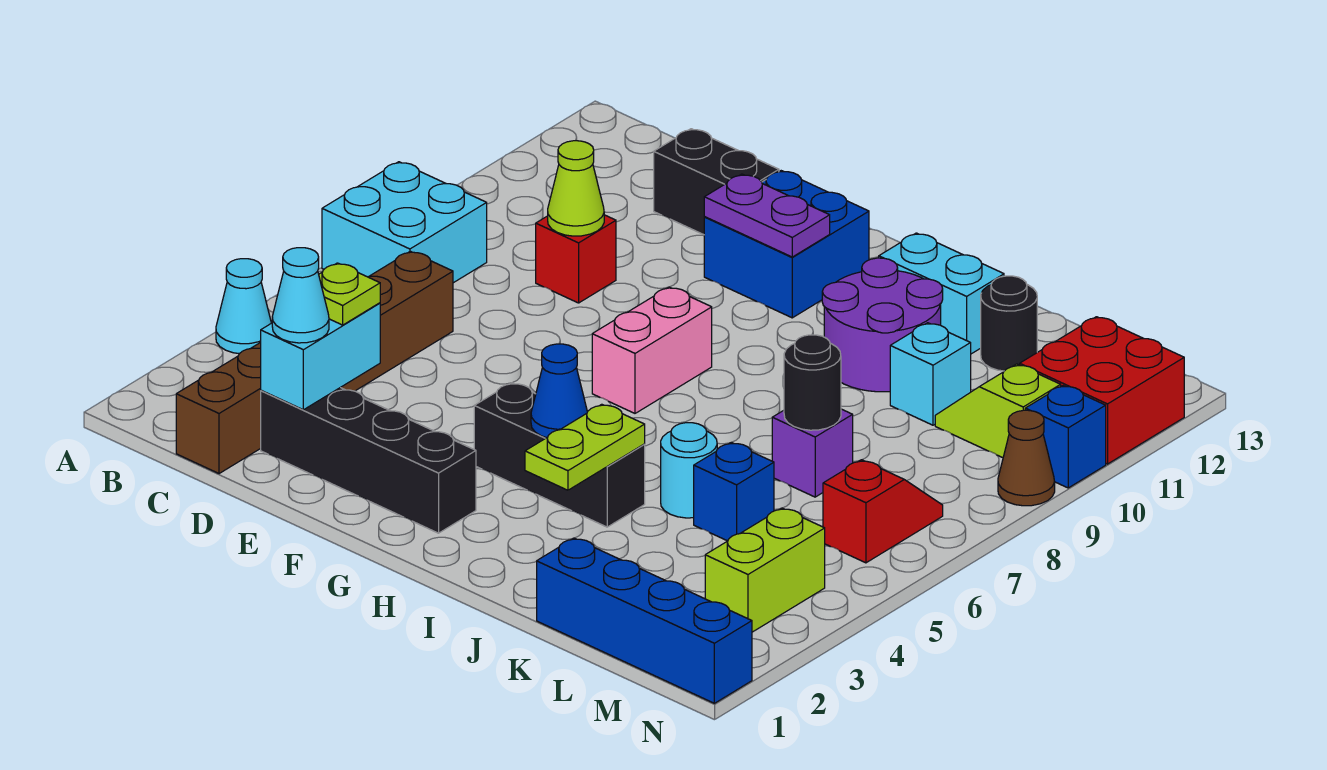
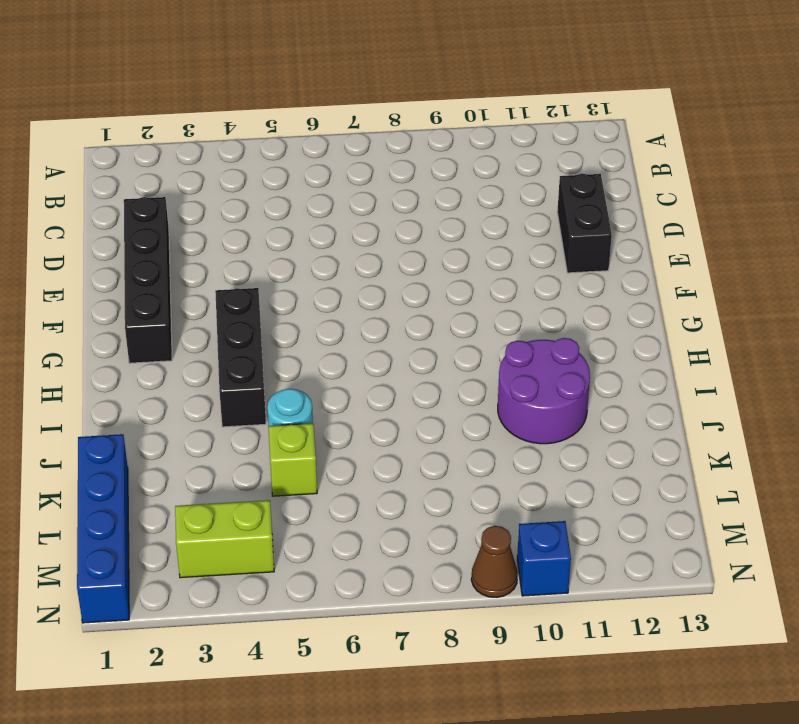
lime 1x1 brick [268,423,317,496] -> blue 1x1 brick [694,442,774,541]
none -> cyan 1x1 cone [216,259,271,354]
none -> cyan 2x2 brick [322,162,487,283]
none -> brown 1x6 brick [176,251,453,474]
none -> red 1x1 brick [536,215,616,303]

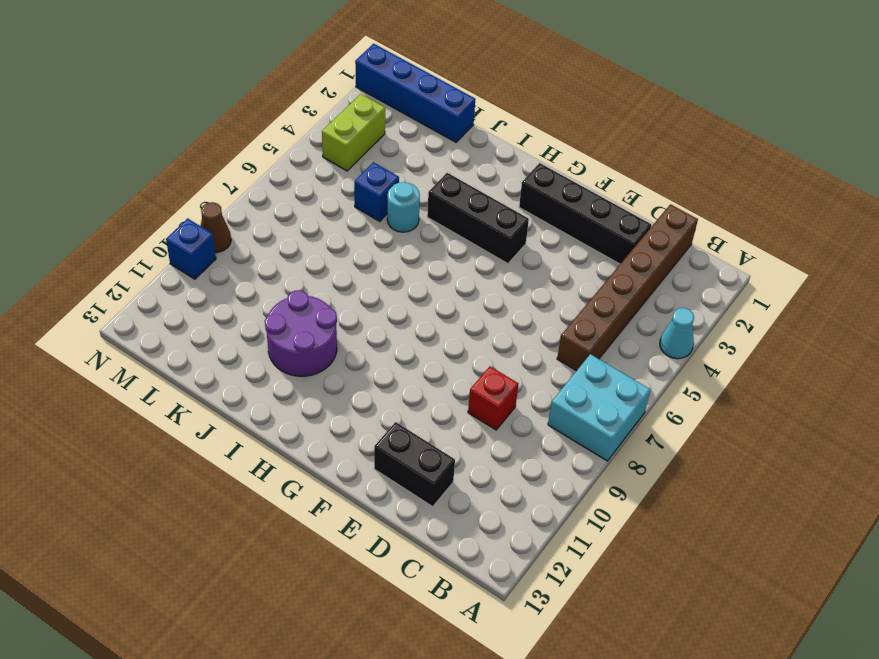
none -> blue 2x2 brick [704,171,869,318]
none -> pink 1x2 brick [592,287,712,413]
none -> cyan 1x2 brick [879,233,1004,354]
none -> purple 1x1 brick [772,409,853,497]

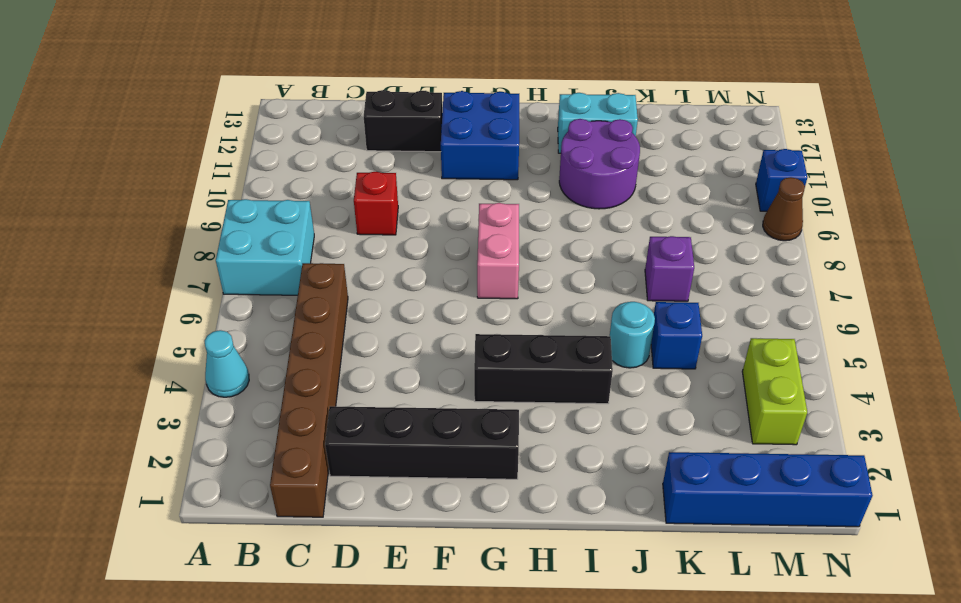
none -> cyan 1x1 brick [890,323,971,425]
none -> black 1x1 round brick [981,276,1037,371]
none -> lime 1x2 slope [935,364,1061,458]
none -> red 1x2 slope [823,460,943,563]

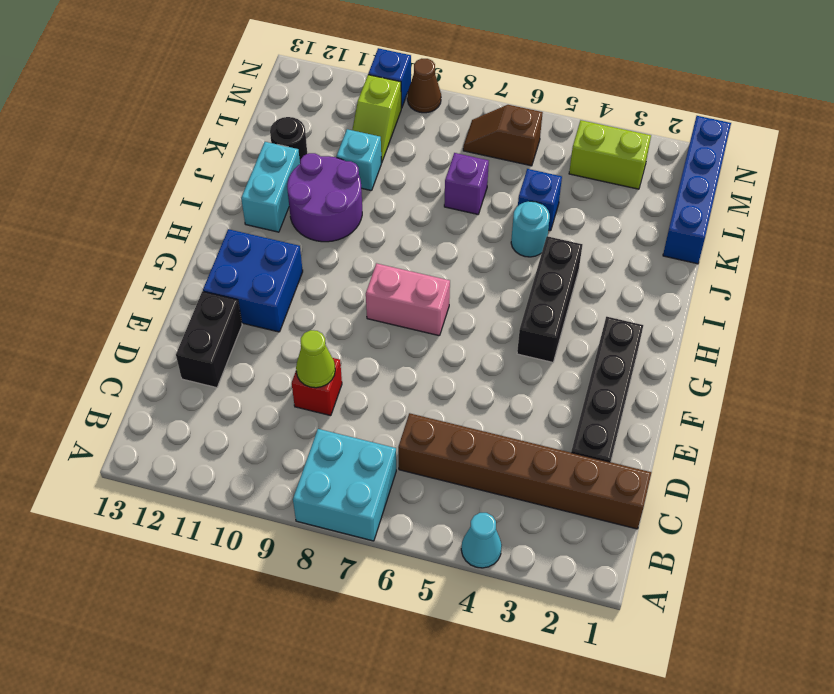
brown 1x2 slope [463,105,543,166] -> red 1x2 slope [823,460,943,563]
none -> red 2x2 brick [1020,317,1184,464]
none -> cyan 1x2 brick [261,303,380,410]
none -> purple 1x2 plate [704,174,830,257]
none -> blue 1x1 cone [531,344,587,438]

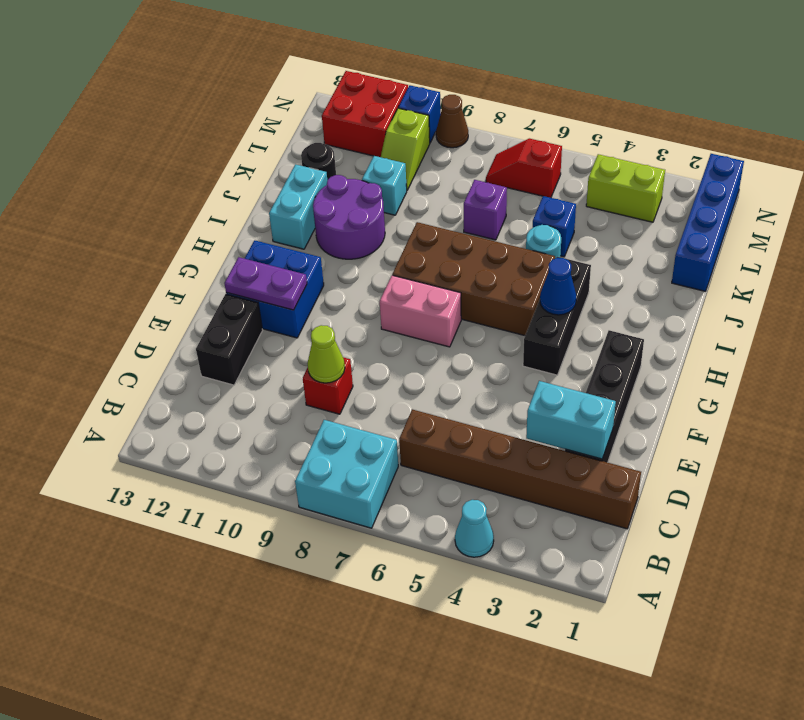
purple 1x2 plate [224,257,307,310] -> purple 1x2 plate turned to [704,174,830,257]
brown 2x4 brick [392,222,555,336] -> none
none -> lime 1x2 plate [525,404,645,490]
none -> black 1x1 round brick [784,335,841,430]
none -> cyan 1x1 cone [272,248,329,343]
none -> lime 1x1 plate [319,263,380,325]

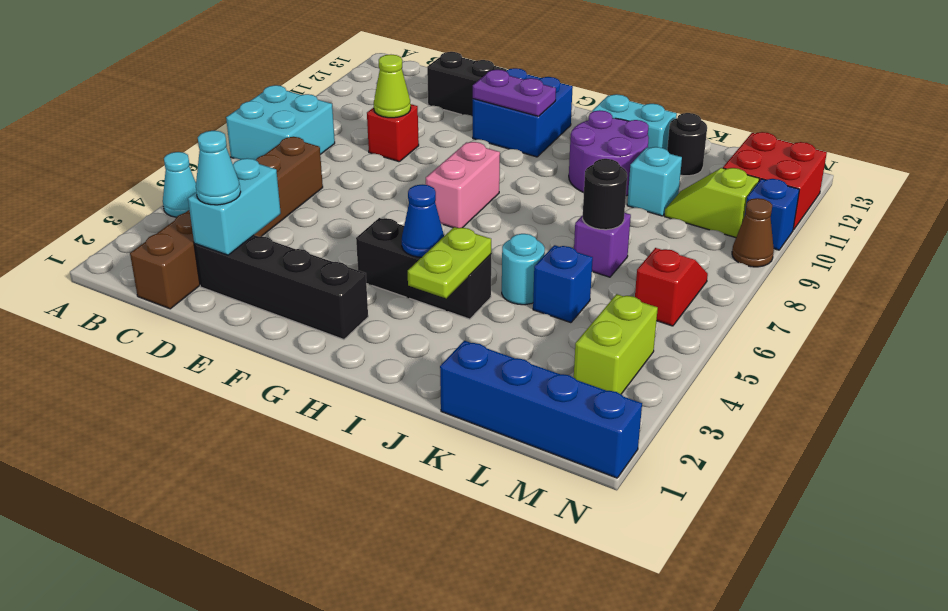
none -> lime 1x1 plate [319,263,380,325]

